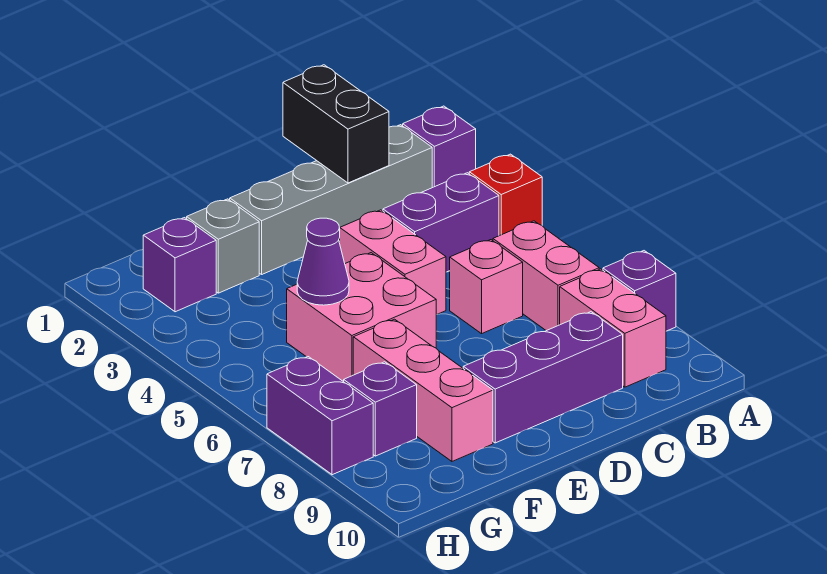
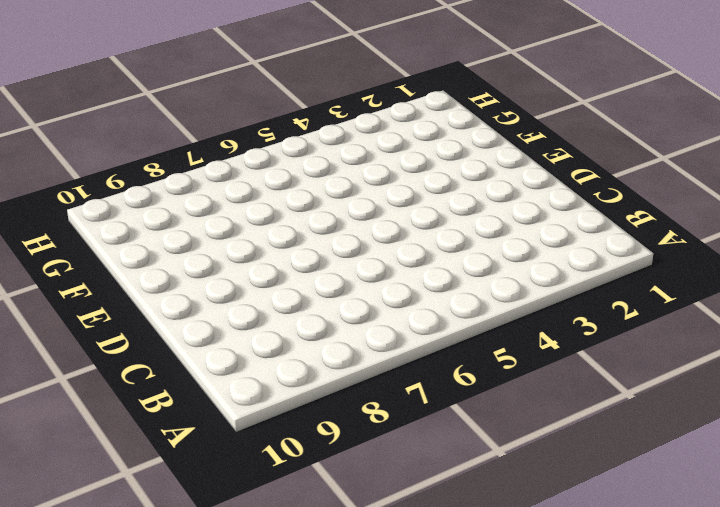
none -> purple 1x1 brick [403,106,476,188]
none -> red 1x1 brick [469,154,542,236]
none -> purple 1x1 brick [603,251,676,331]

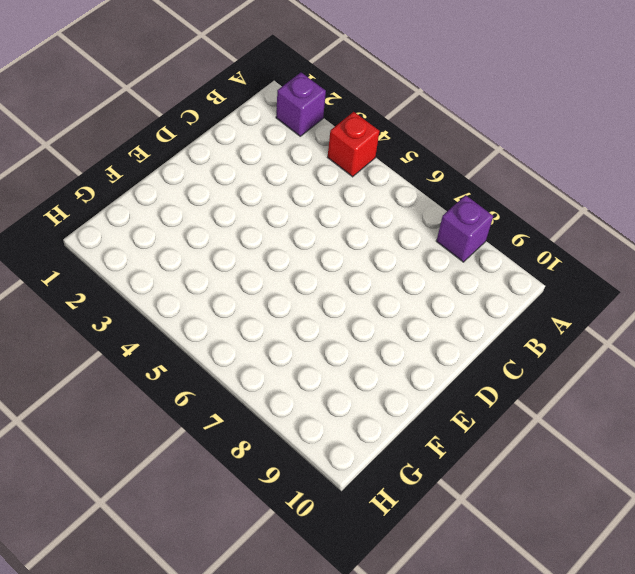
none -> grey 1x4 brick [230,125,432,274]
none -> purple 1x2 brick [383,173,499,272]
none -> pink 1x2 brick [493,221,599,331]

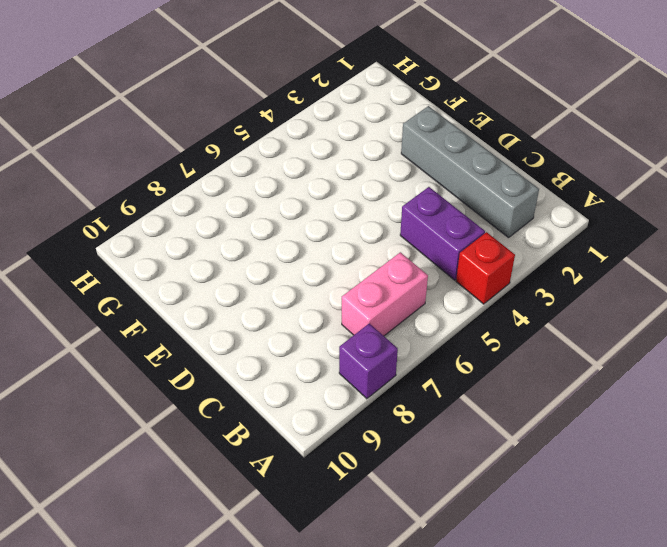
none -> purple 1x1 brick [403,106,476,188]
none -> pink 1x2 brick [560,269,666,387]
none -> pink 1x1 brick [450,240,523,334]

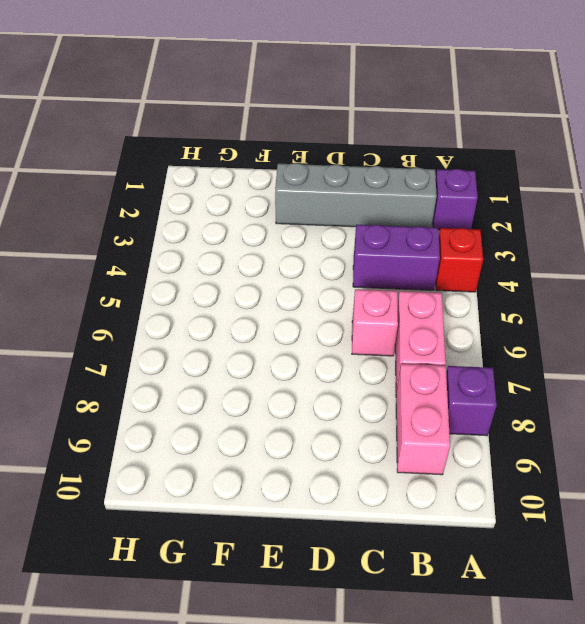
none -> purple 1x3 brick [463,312,623,443]
none -> pink 1x2 brick [340,210,446,315]
none -> pink 2x2 brick [287,253,436,382]

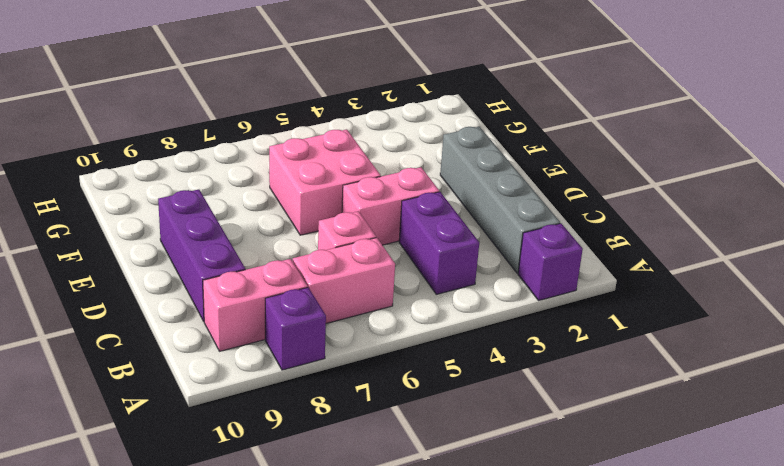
none -> red 1x1 brick [469,154,542,236]
none -> grey 1x1 brick [187,199,259,293]
none -> pink 1x3 brick [353,319,493,461]

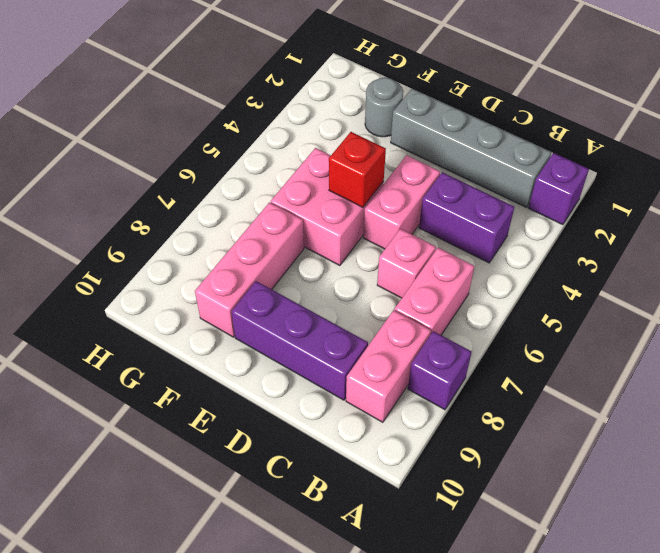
red 1x1 brick [329,132,386,207] -> red 1x1 brick moved to [469,154,542,236]
grey 1x1 round brick [365,77,403,137] -> grey 1x1 brick [187,199,259,293]
none -> purple 1x1 brick [143,218,216,312]
none -> purple 1x1 brick [344,362,417,456]
none -> purple 1x2 brick [267,357,373,475]

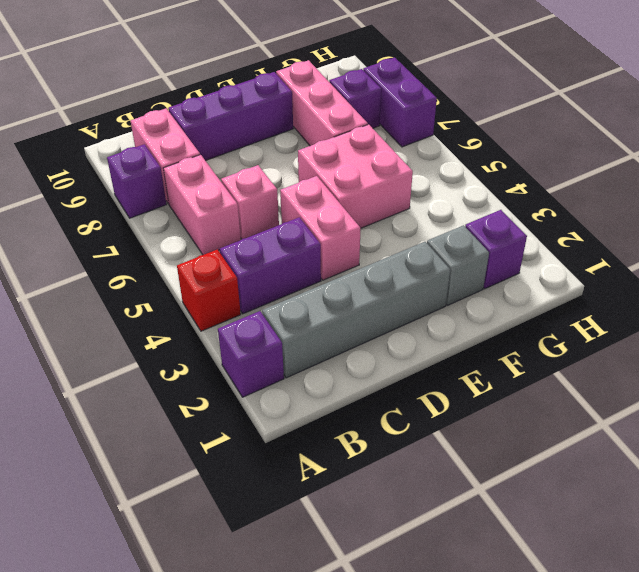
none -> black 1x2 brick [283,65,389,183]
none -> purple 1x1 cone [297,218,349,305]

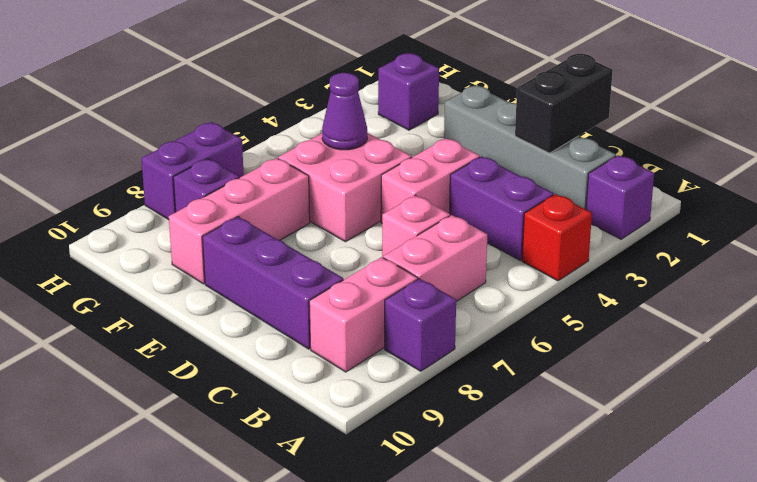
none -> grey 1x1 brick [187,199,259,293]

